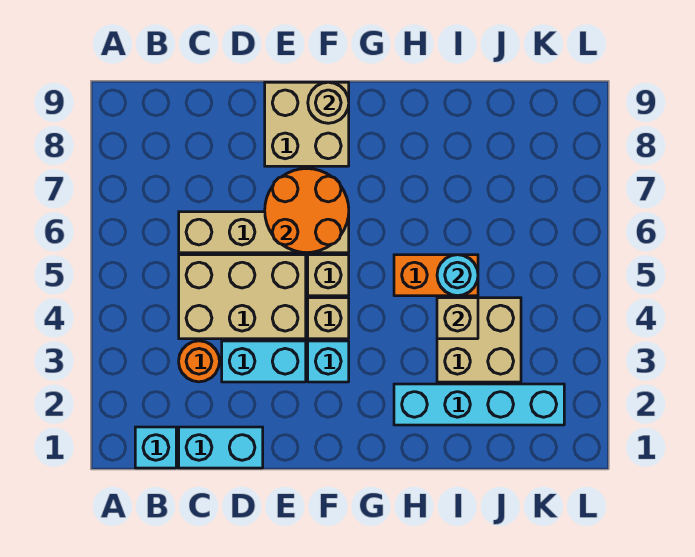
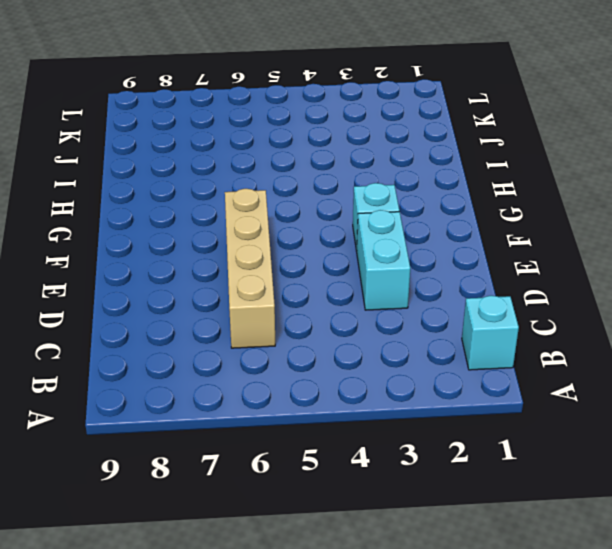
none -> cyan 1x2 brick [179,427,263,468]
none -> orange 1x1 round brick [179,341,220,382]
none -> tan 2x3 brick [179,255,306,339]

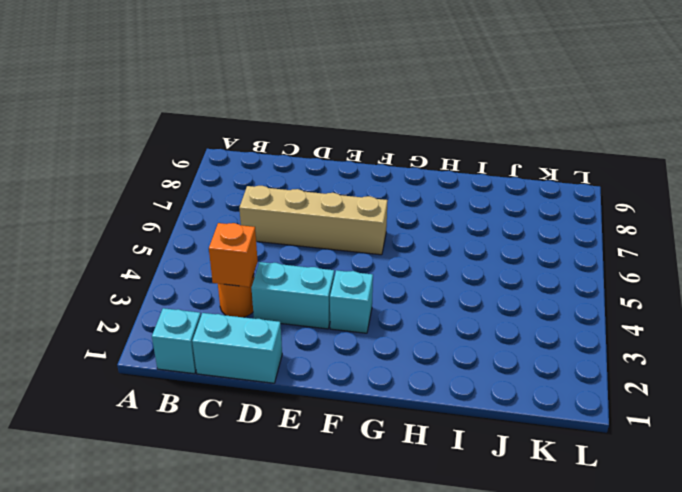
orange 1x1 brick [209,223,258,287] -> none
none -> tan 2x3 brick [179,255,306,339]
none -> tan 2x2 brick [265,82,349,166]
none -> tan 1x1 brick [308,298,349,339]

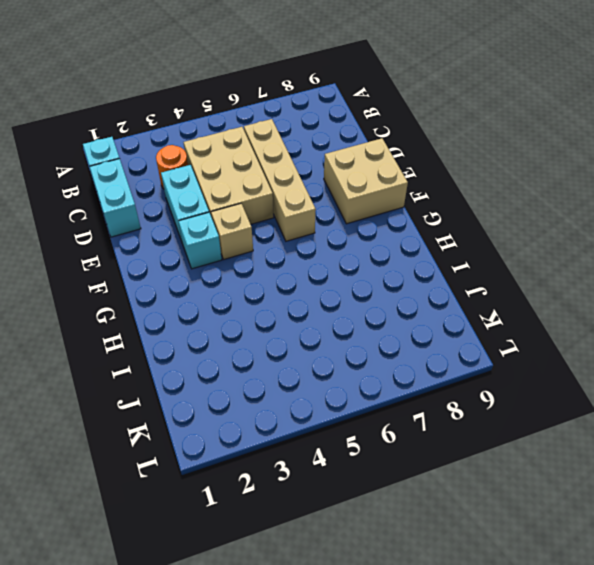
none -> tan 1x1 brick [308,255,349,296]
none -> cyan 1x4 brick [394,384,564,425]
none -> orange 1x2 brick [394,255,478,296]

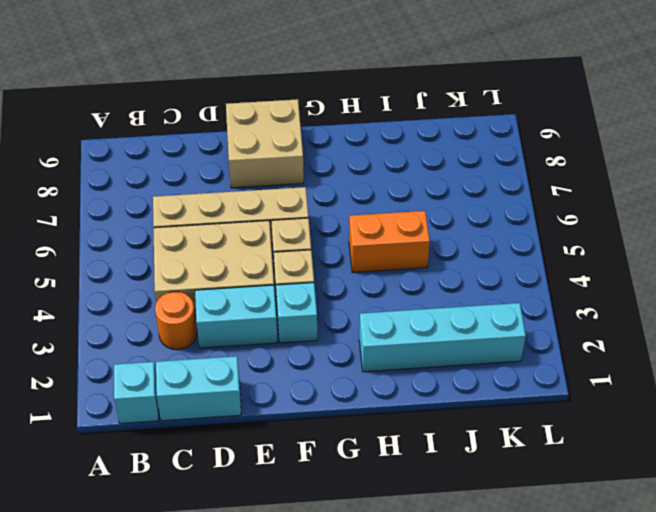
none -> tan 2x2 brick [437,298,521,382]
none -> orange 2x2 round brick [265,169,349,253]
none -> tan 1x1 round brick [308,82,349,123]

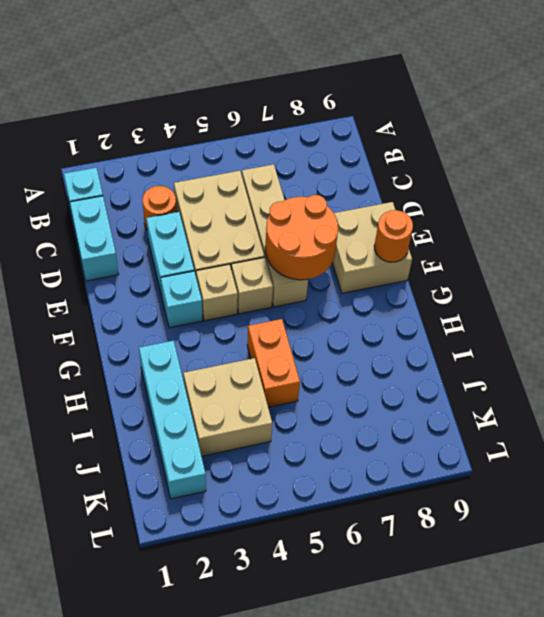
orange 1x1 round brick [374,210,413,262] -> tan 1x1 round brick [308,82,349,123]
none -> tan 1x1 brick [437,298,478,339]
none -> cyan 1x1 round brick [437,255,478,296]

